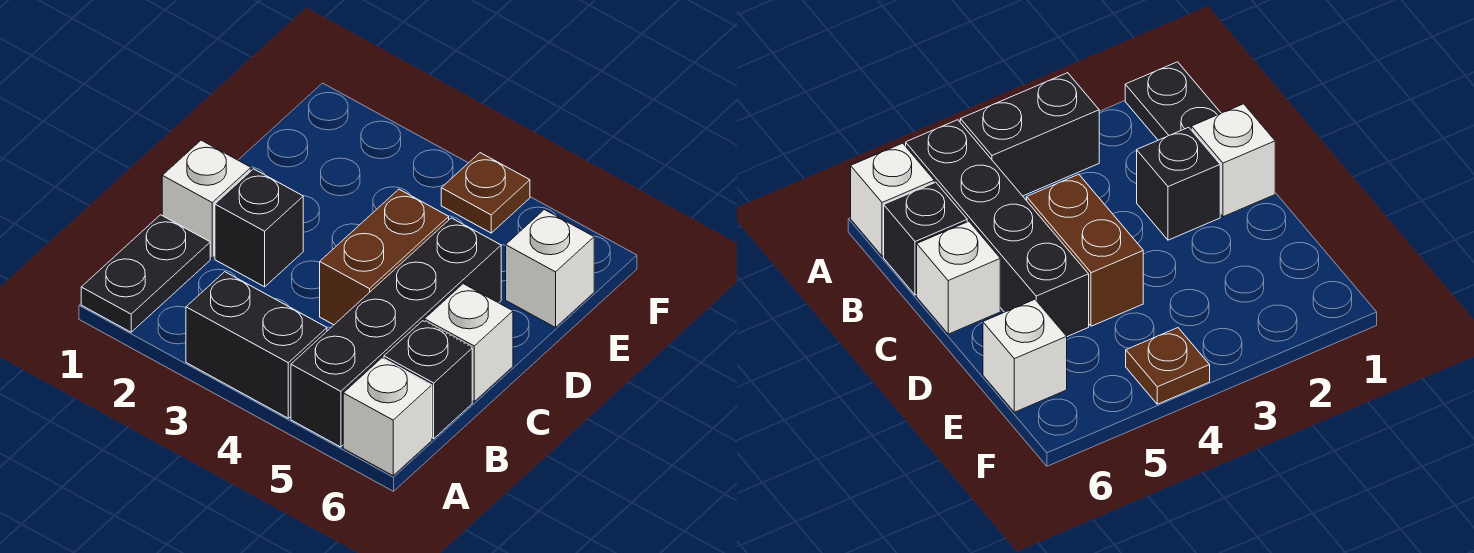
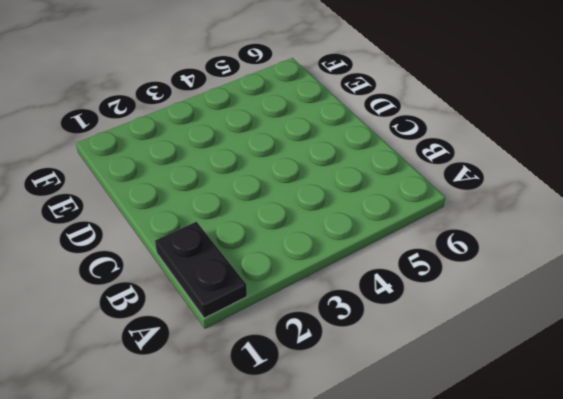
none -> black 1x2 brick [186,272,327,418]
none -> black 1x4 brick [291,218,501,447]

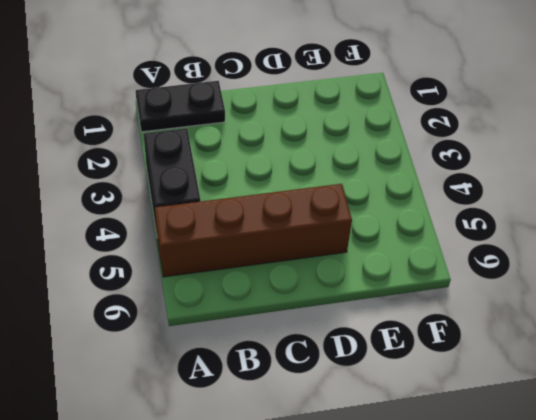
brown 1x4 brick [155,184,352,277] -> black 1x4 brick [291,218,501,447]
none -> white 1x1 brick [343,358,432,476]
none -> black 1x1 brick [384,321,472,439]

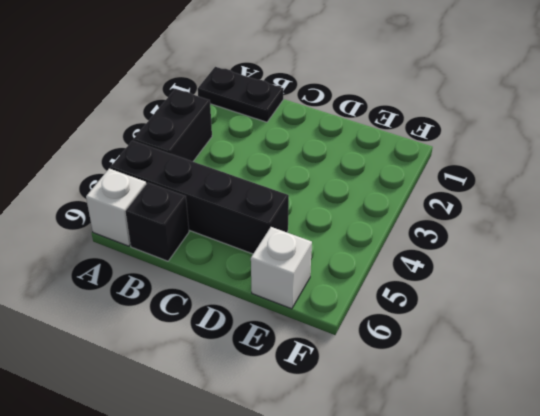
none -> white 1x1 brick [162,140,251,258]
none -> black 1x1 brick [215,169,303,287]

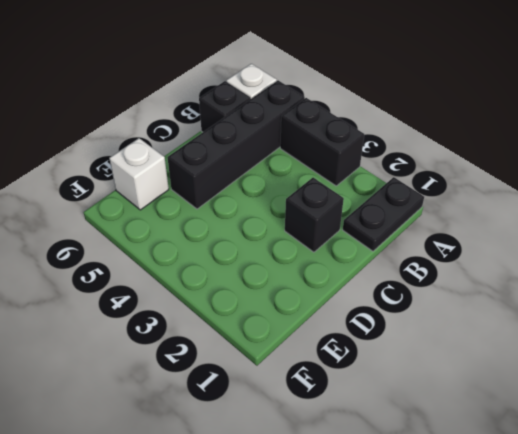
none -> white 1x1 brick [162,140,251,258]
none -> brown 1x2 brick [320,189,449,325]

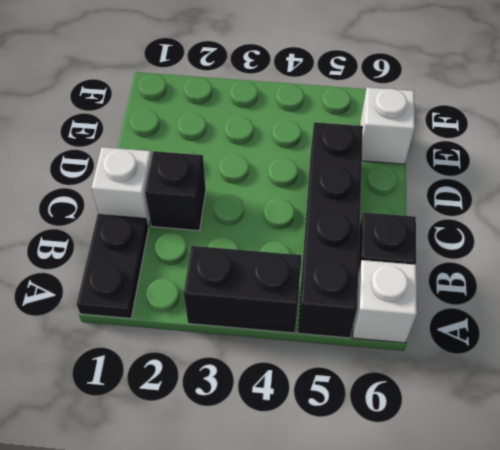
none -> brown 1x2 brick [320,189,449,325]
none -> white 1x1 brick [425,284,513,401]

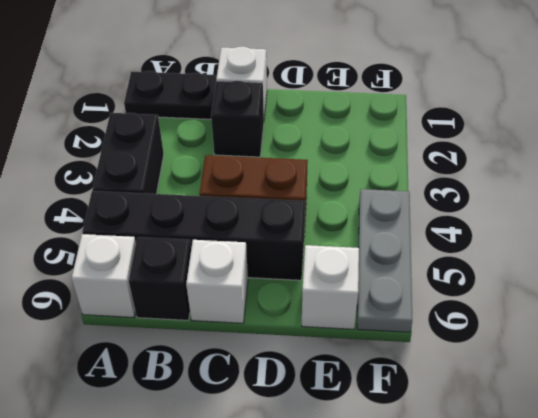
grey 1x3 plate [357,189,412,332] -> brown 1x1 plate [441,153,530,233]

